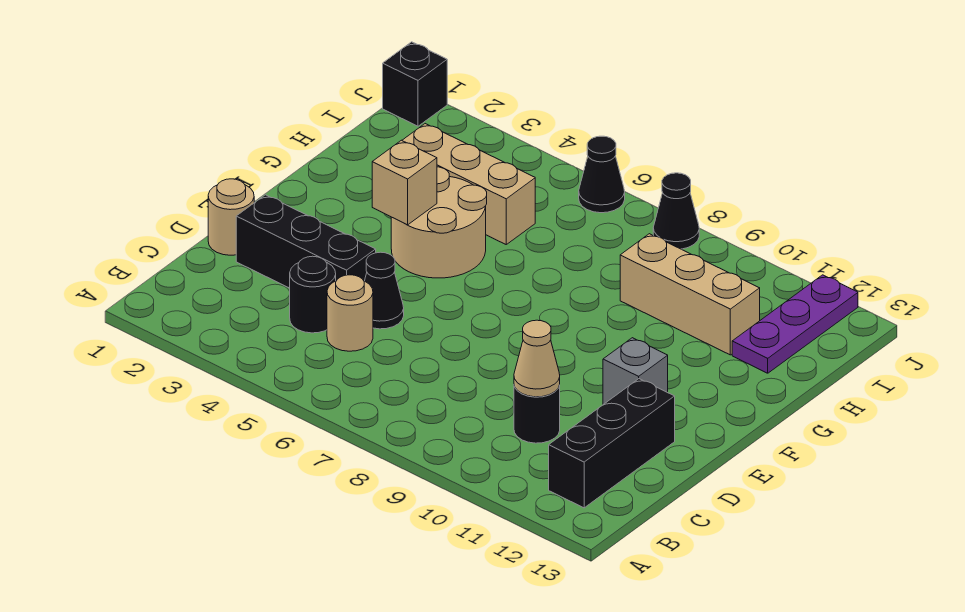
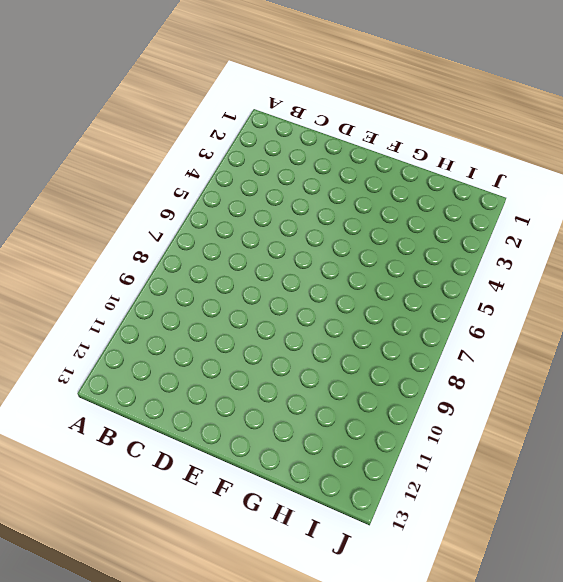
none -> black 1x3 brick [549,379,675,508]
none -> black 1x1 round brick [290,256,336,333]
none -> tan 1x1 round brick [327,275,373,351]

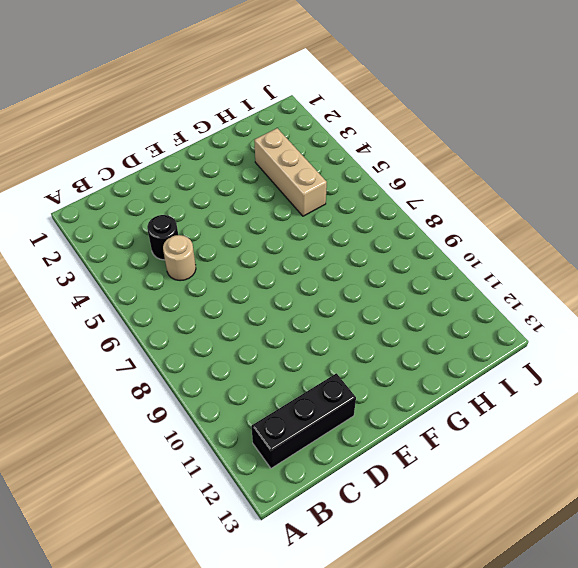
none -> black 1x1 round brick [514,386,560,443]
none -> tan 1x1 round brick [208,179,254,255]
none -> black 1x3 brick [236,195,376,288]

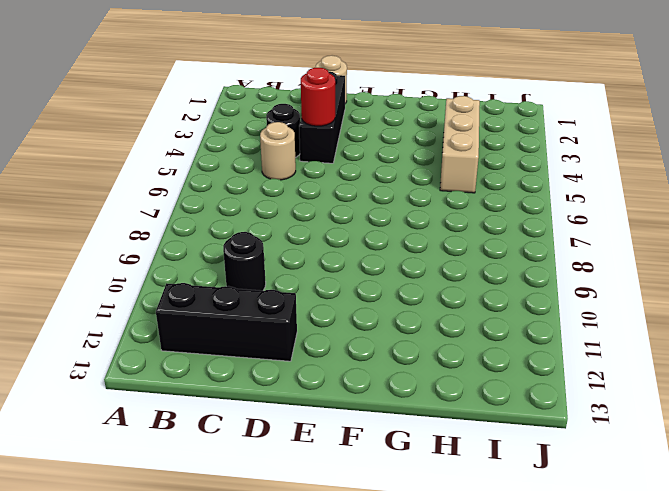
red 1x1 round brick [301,68,335,126] -> none
none -> black 1x1 cone [365,252,404,329]
none -> grey 1x1 brick [603,338,668,404]
none -> tan 2x2 round brick [391,167,487,278]

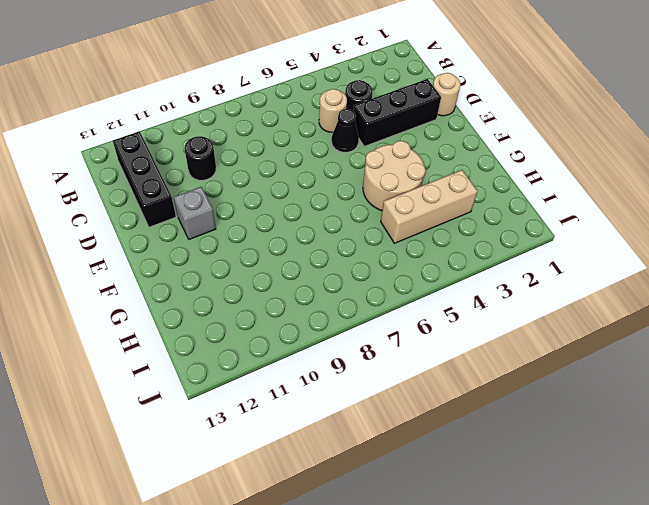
none -> tan 1x3 brick [620,234,760,355]
none -> purple 1x3 plate [732,275,858,373]
none -> black 1x1 brick [383,42,447,126]

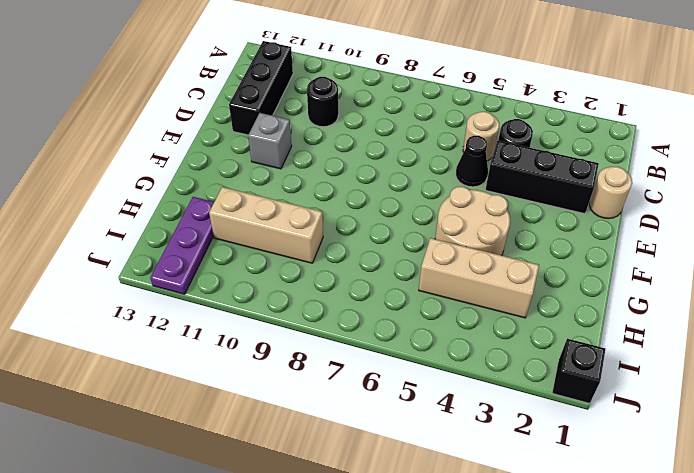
none -> black 1x1 cone [579,136,625,213]
none -> black 1x1 cone [653,173,699,249]
none -> tan 1x1 cone [514,320,560,397]

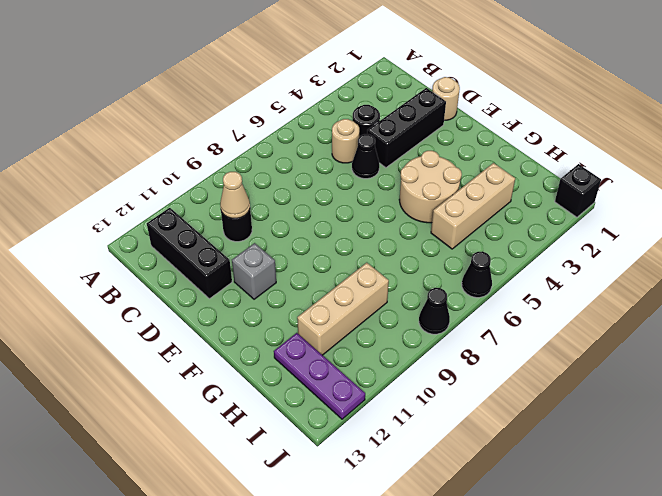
none -> tan 1x1 brick [372,140,437,225]

